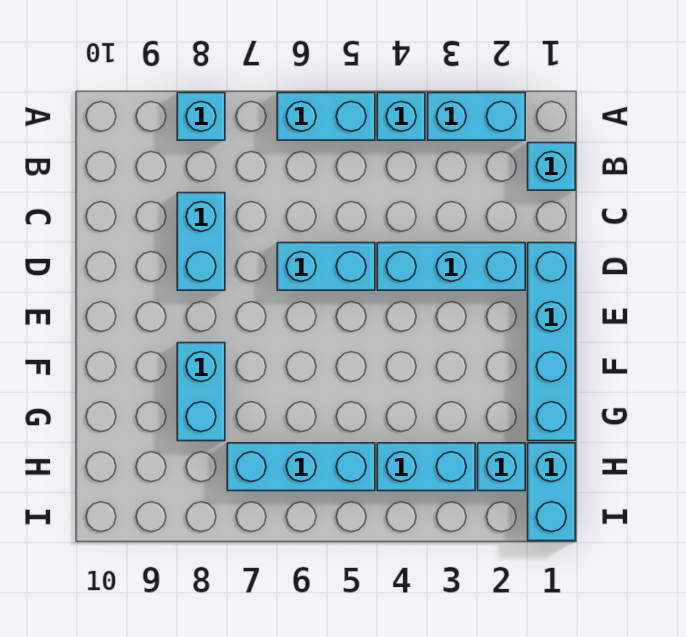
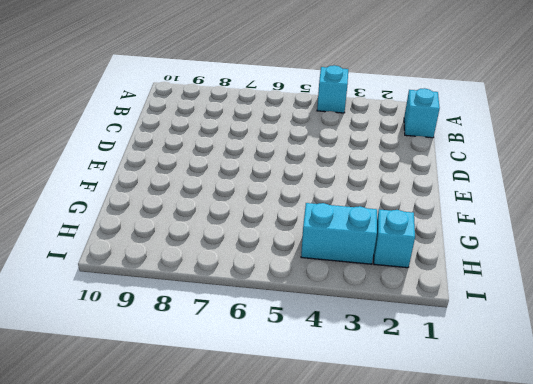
none -> cyan 1x2 brick [428,93,525,140]
none -> cyan 1x2 brick [277,93,375,140]
none -> cyan 1x1 brick [177,93,225,140]

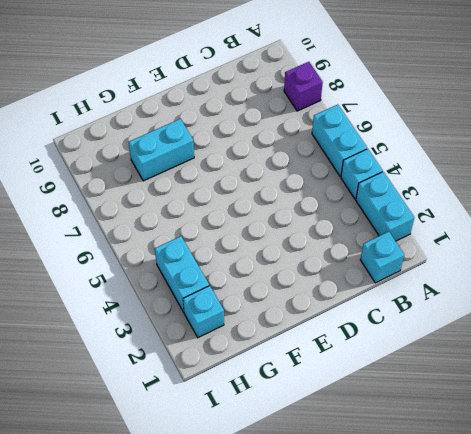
purple 1x1 brick [284,62,323,111] -> cyan 1x1 brick [177,93,225,140]
none -> cyan 1x2 brick [177,193,225,290]
none -> cyan 1x4 brick [528,243,575,441]
none -> cyan 1x3 brick [377,243,525,290]

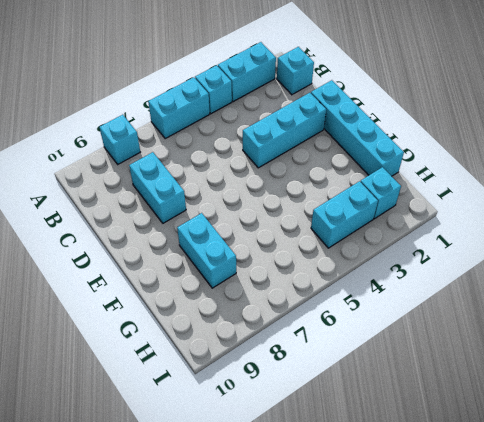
none -> cyan 1x2 brick [277,243,375,290]
none -> cyan 1x2 brick [528,443,575,541]
none -> cyan 1x3 brick [227,443,375,491]

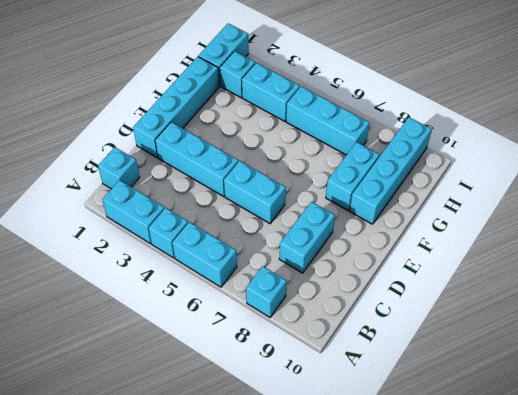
cyan 1x4 brick [350,117,432,224] -> none

